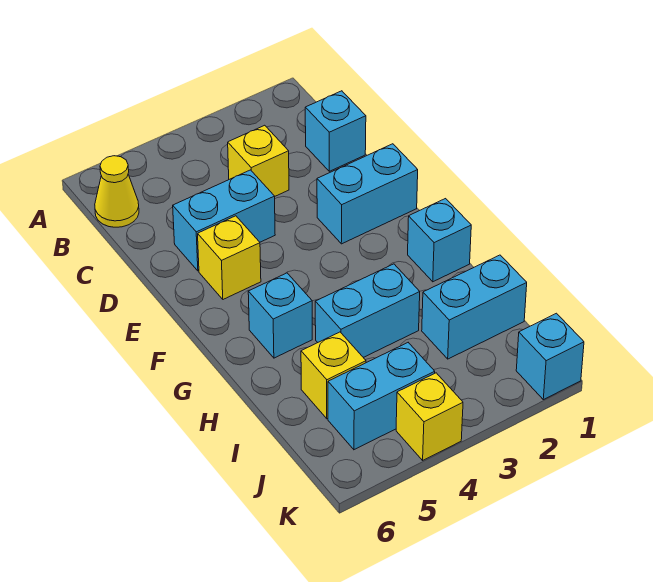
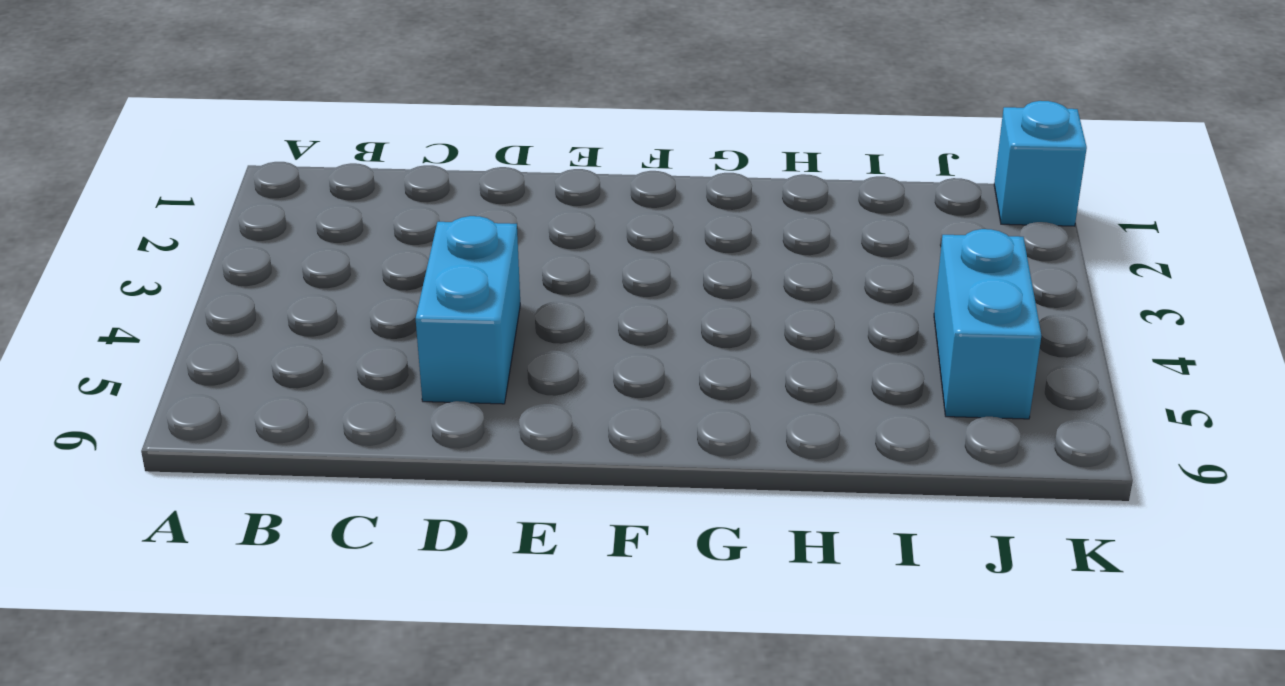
none -> yellow 1x1 cone [95,156,139,227]
none -> cyan 1x1 brick [305,91,366,171]
none -> yellow 1x1 brick [228,125,289,196]

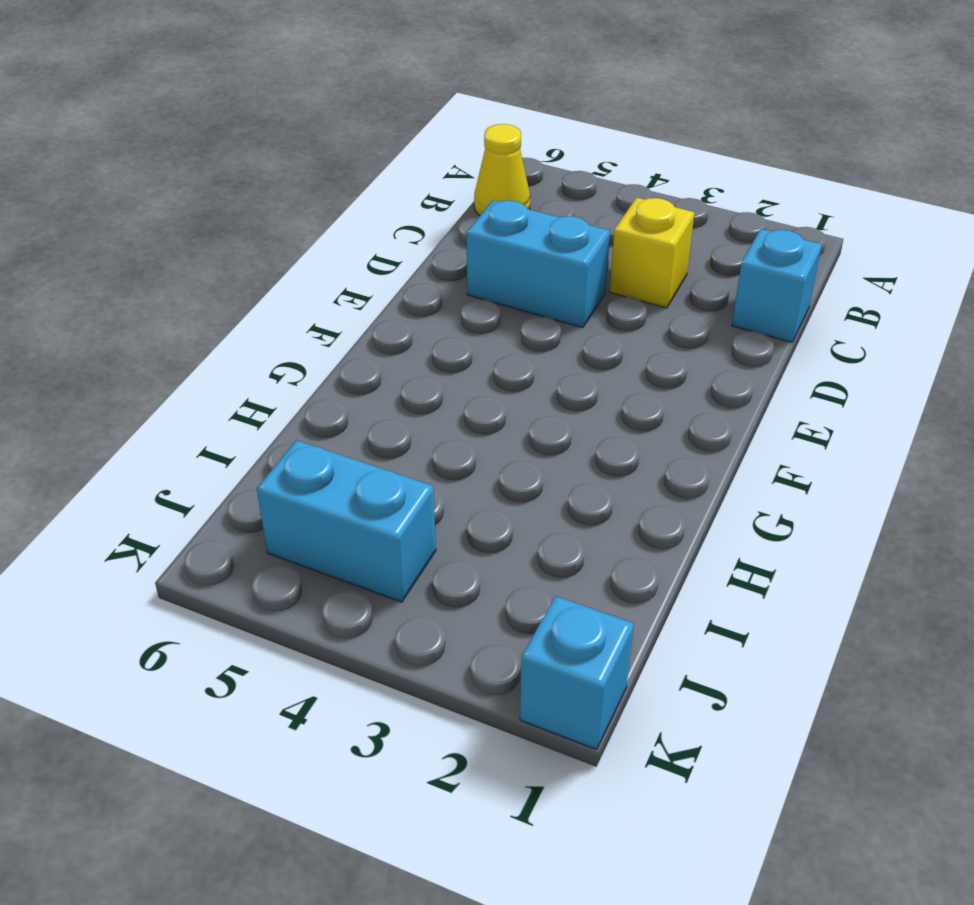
none -> cyan 1x2 brick [317,144,418,244]
none -> yellow 1x1 brick [198,216,261,299]
none -> cyan 1x1 brick [408,199,471,282]

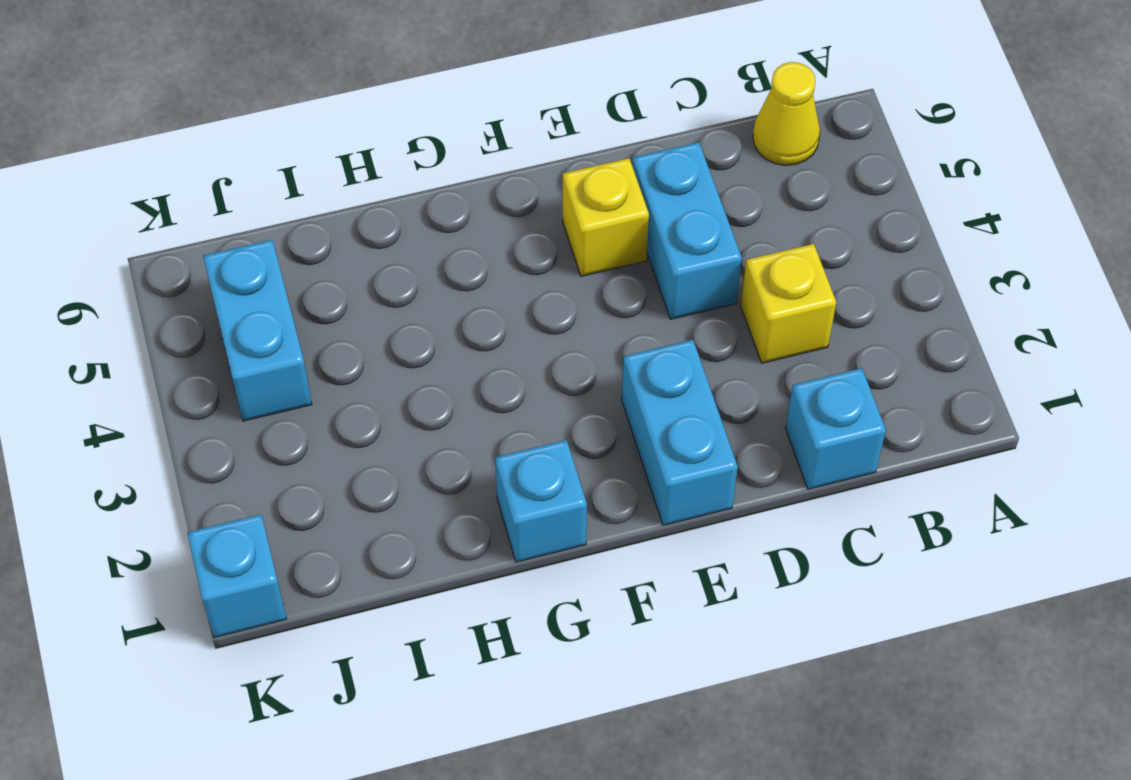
none -> cyan 1x1 brick [248,273,312,358]
none -> cyan 1x2 brick [315,264,420,357]
none -> cyan 1x2 brick [422,255,527,359]

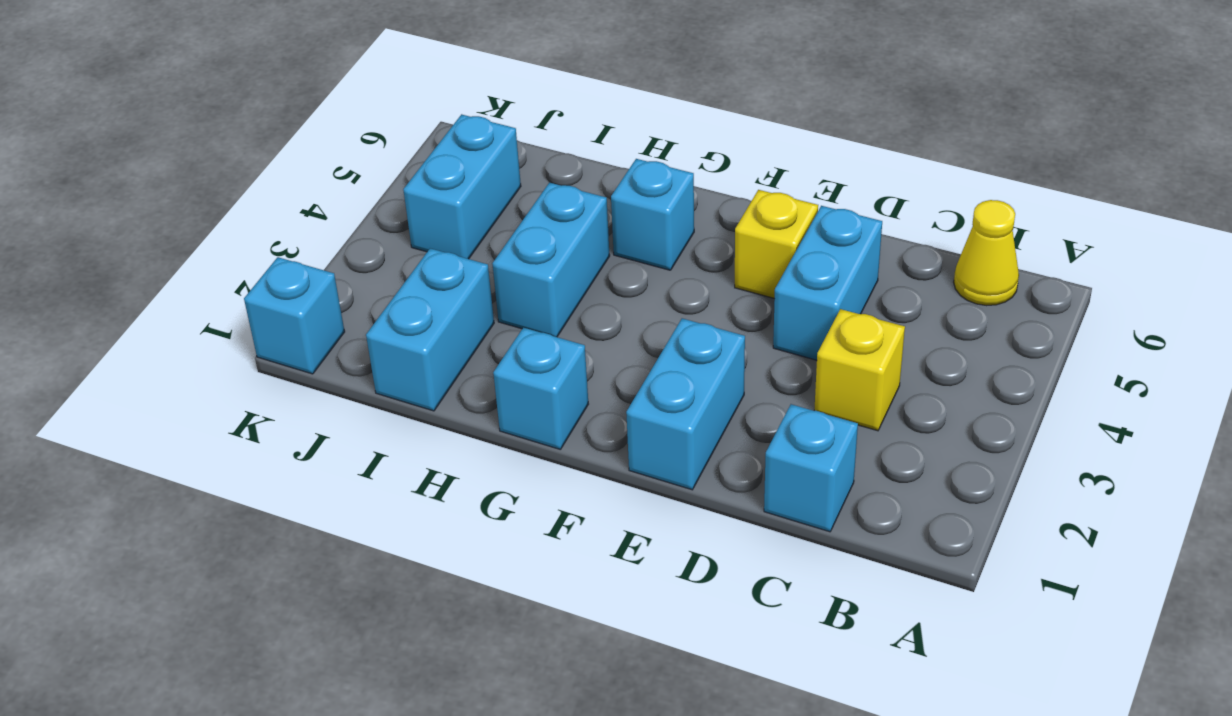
none -> yellow 1x1 brick [301,332,366,419]
none -> yellow 1x1 brick [396,373,463,460]

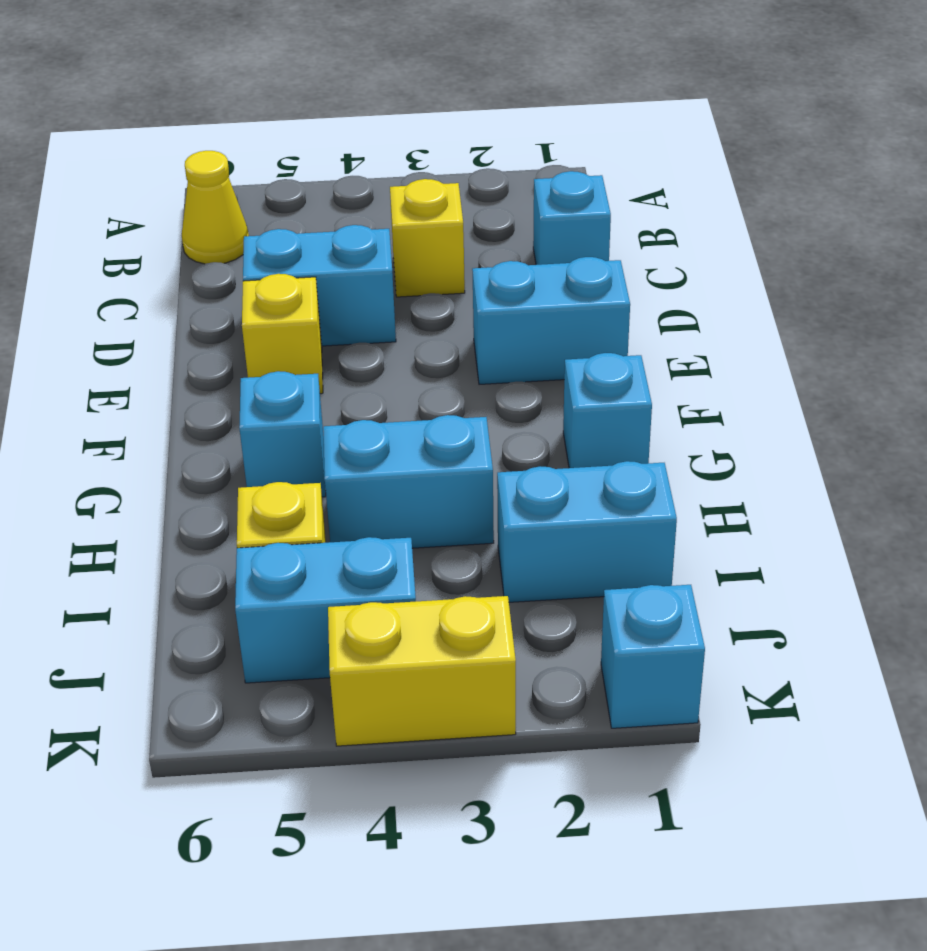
yellow 1x2 brick [328,596,516,746] -> yellow 1x1 brick [396,373,463,460]

